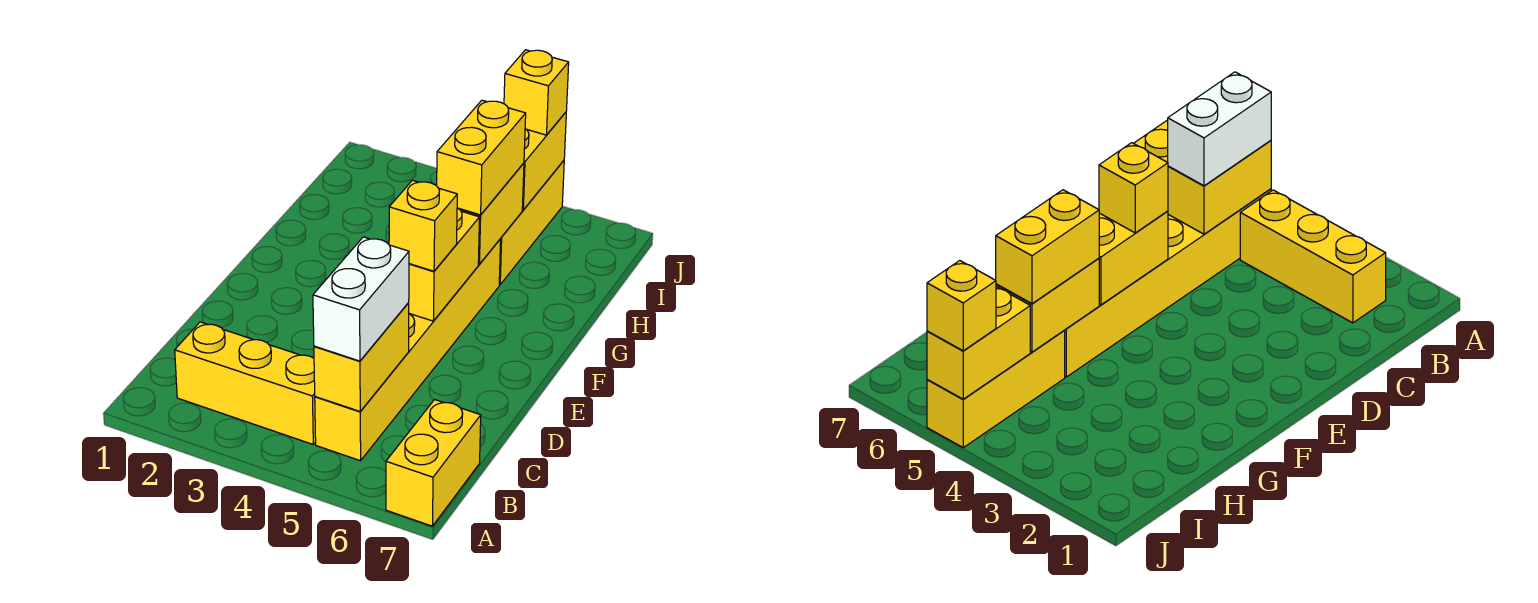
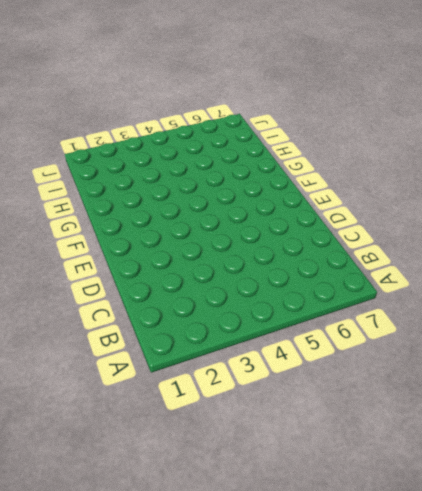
none -> yellow 1x2 brick [386,400,481,526]
none -> yellow 1x3 brick [175,322,316,444]
none -> yellow 1x6 brick [315,239,501,461]

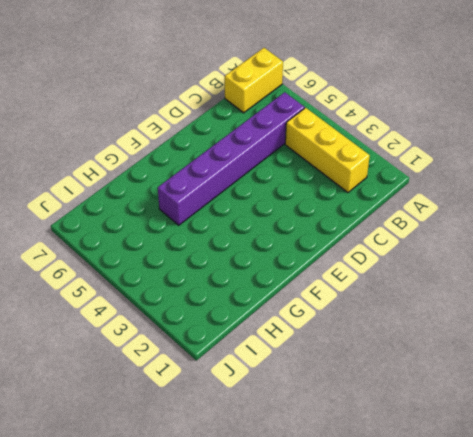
purple 1x6 brick [158,92,305,225] -> yellow 1x6 brick [315,239,501,461]
none -> yellow 1x3 brick [499,161,564,285]
none -> yellow 1x2 brick [314,303,409,411]
none -> yellow 1x2 brick [409,208,480,321]

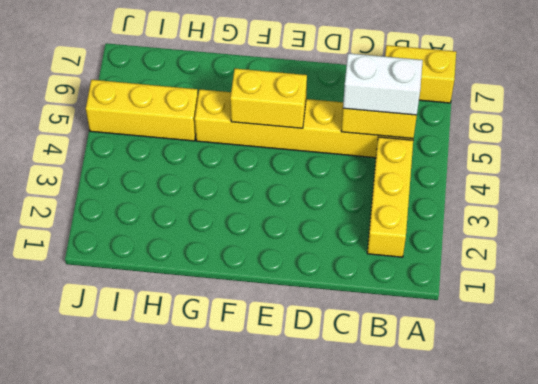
none -> yellow 1x2 brick [458,163,524,264]
none -> yellow 1x2 brick [522,112,566,210]
none -> yellow 1x1 brick [389,180,457,271]

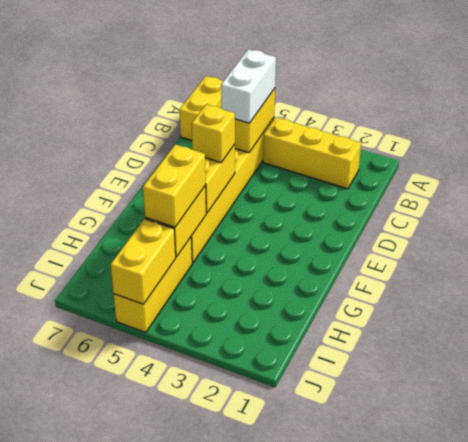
none -> yellow 1x1 brick [504,50,569,135]

